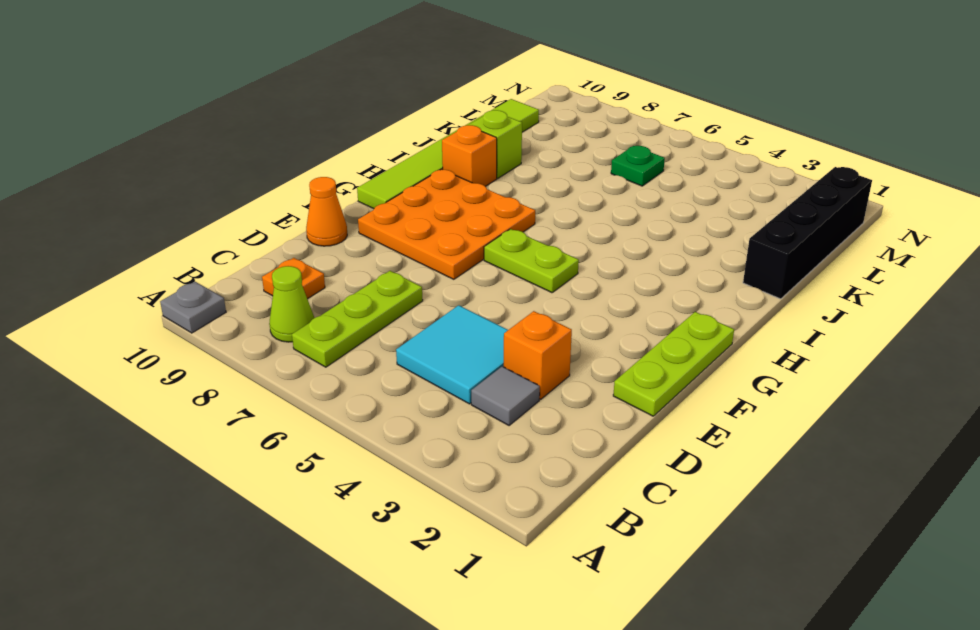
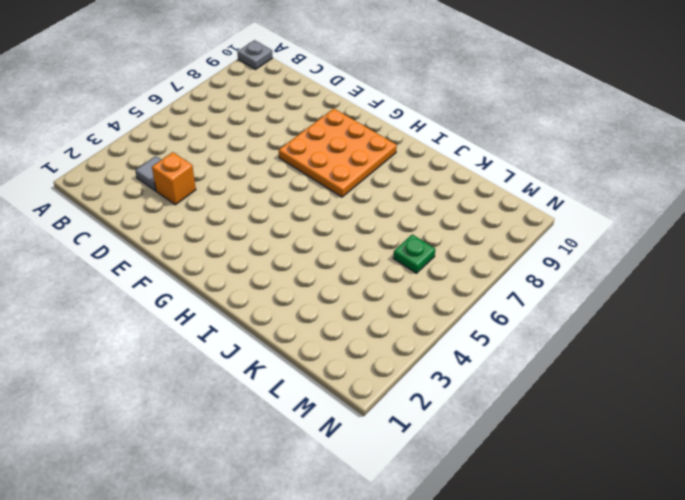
none -> lime 1x3 plate [292,271,423,367]
none -> lime 1x1 cone [269,266,314,342]
none -> cyan 2x2 tile [396,305,508,404]

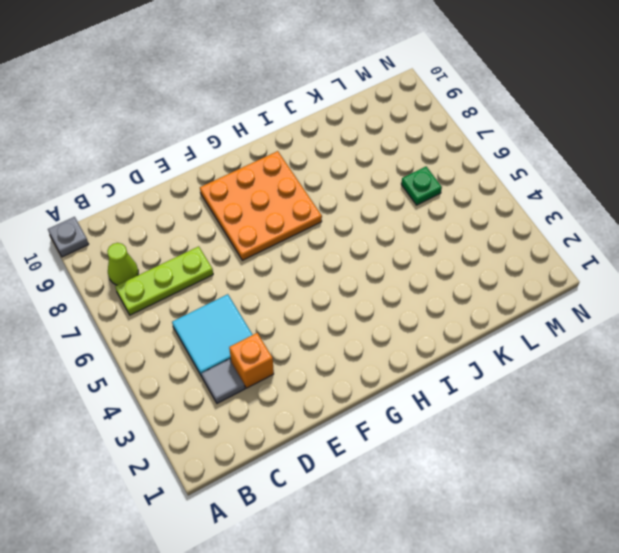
none -> orange 1x1 plate [262,258,325,299]
none -> lime 1x3 plate [613,312,734,416]
none -> orange 1x1 cone [306,177,347,246]

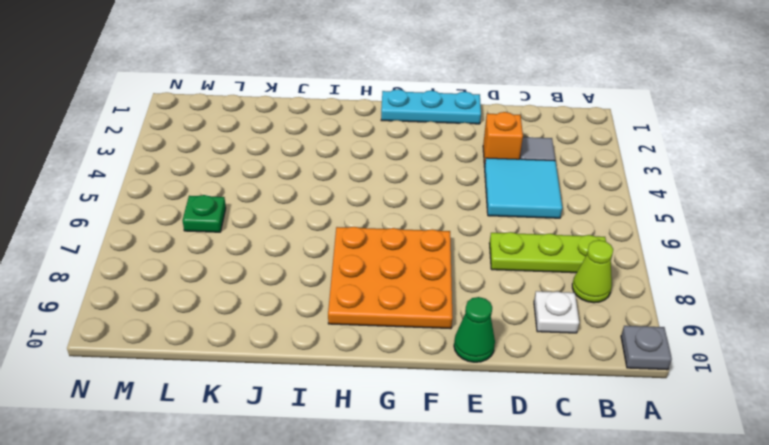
white 1x1 plate [534,291,579,333] -> orange 1x1 plate [262,258,325,299]
cyan 1x3 plate [381,89,481,124] -> lime 1x3 plate [613,312,734,416]
green 1x1 cone [454,297,495,362] -> orange 1x1 cone [306,177,347,246]
none -> lime 1x2 plate [484,229,579,293]
none -> lime 1x6 tile [357,99,539,209]
none -> orange 1x1 brick [442,125,497,186]

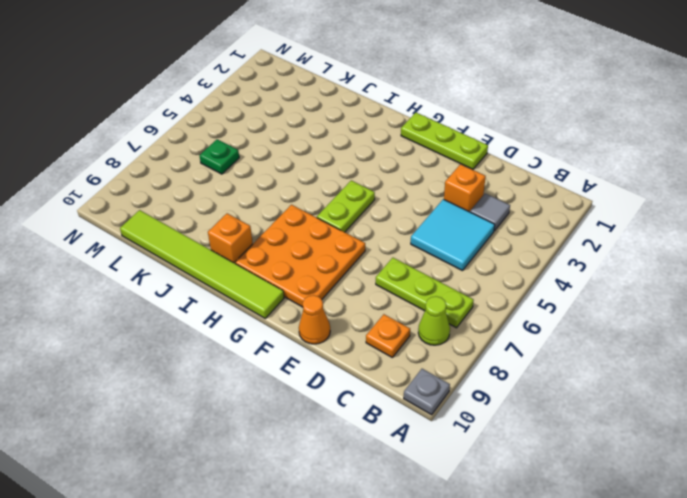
none -> black 1x4 brick [743,167,872,299]
none -> lime 1x1 brick [469,110,522,178]

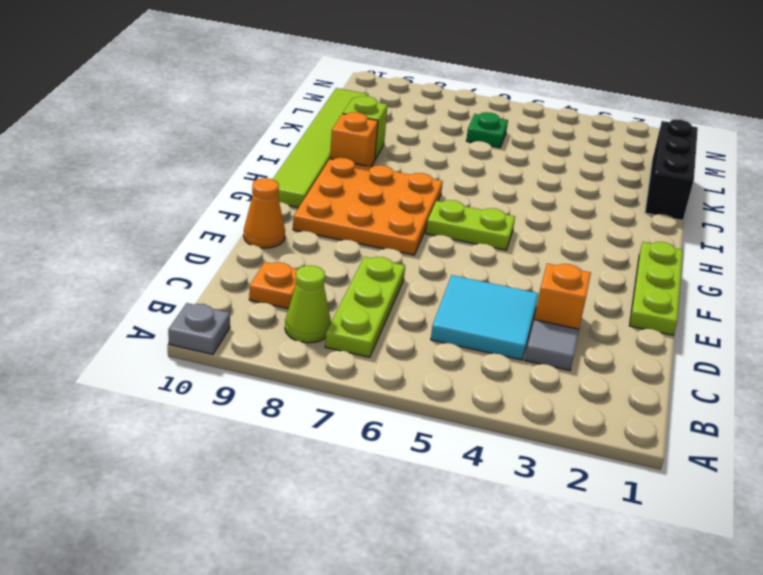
black 1x3 brick [645,119,698,221] -> black 1x4 brick [743,167,872,299]

